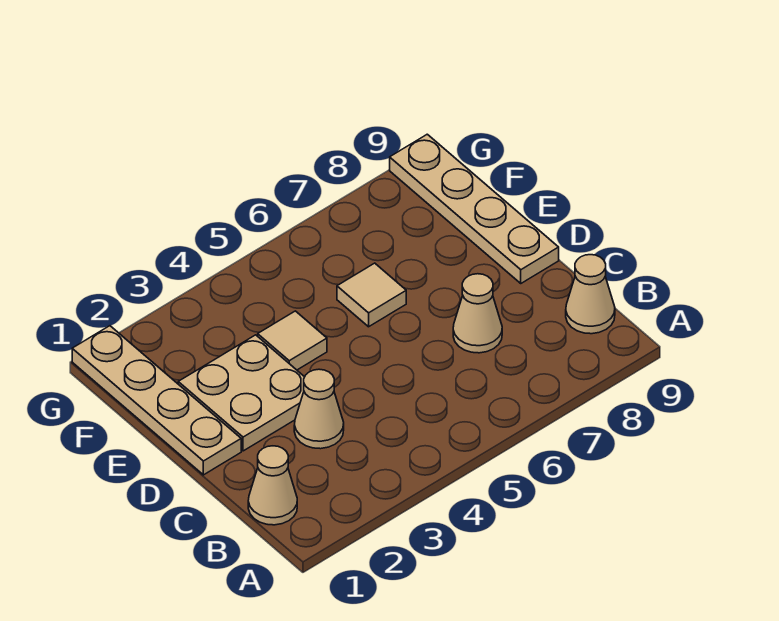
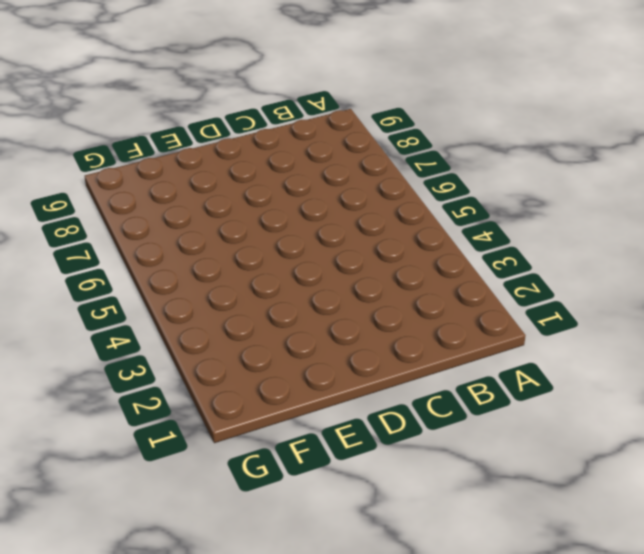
none -> tan 1x1 cone [248,446,297,525]
none -> tan 1x1 cone [566,255,615,334]

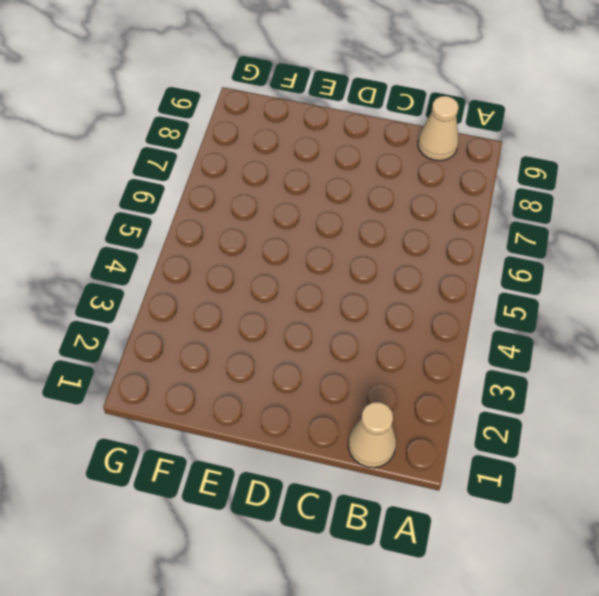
none -> tan 1x1 cone [294,369,344,449]
none -> tan 1x1 cone [453,274,502,353]

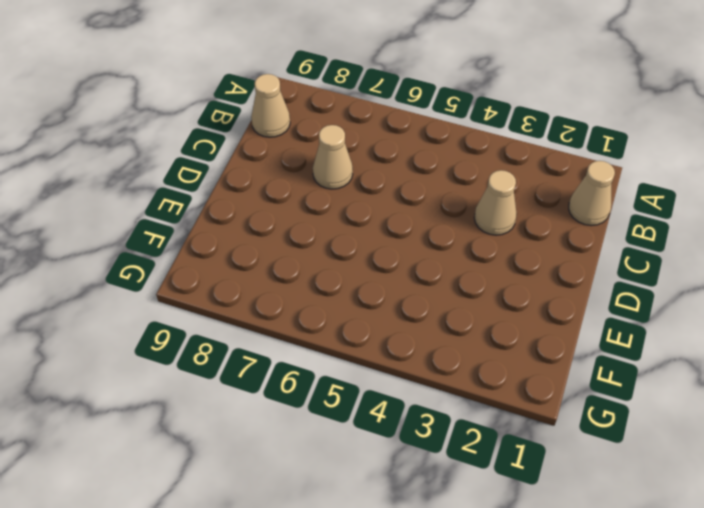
none -> tan 1x4 plate [72,326,241,475]
none -> tan 2x2 plate [178,335,304,451]

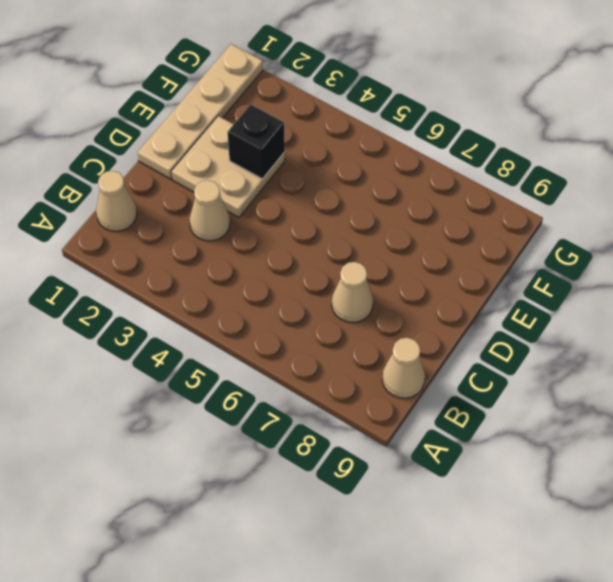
black 1x1 brick [228,104,285,179] -> none
none -> tan 1x4 plate [390,134,559,283]
none -> tan 1x1 tile [258,311,327,370]

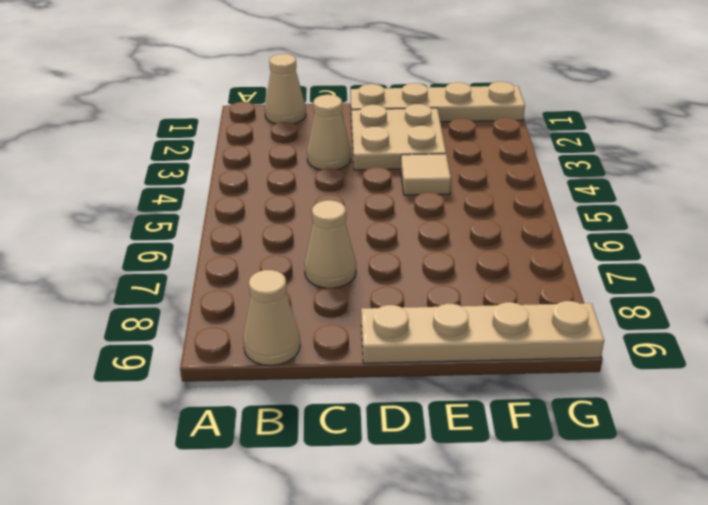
none -> tan 1x1 tile [337,263,406,327]

